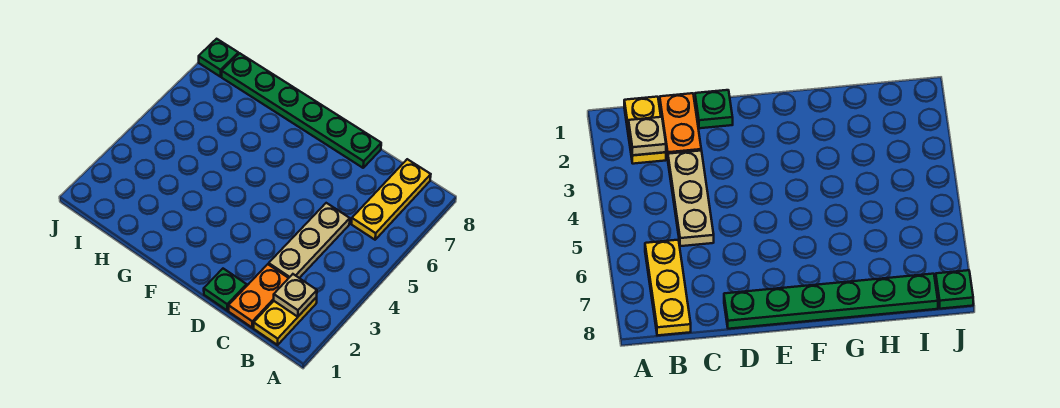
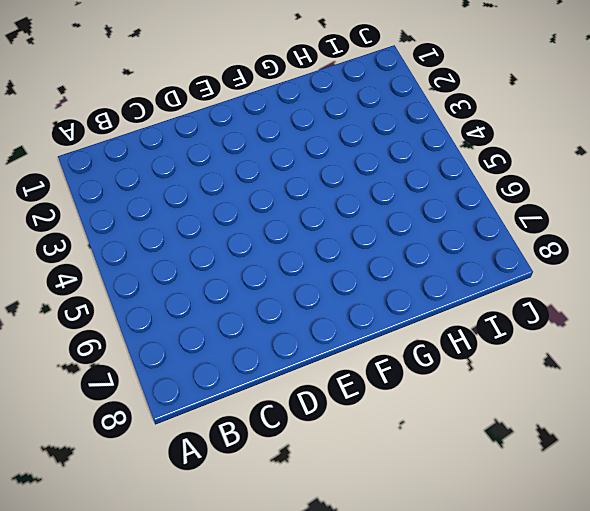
none -> yellow 1x2 plate [254,297,317,345]
none -> yellow 1x3 plate [352,159,431,240]

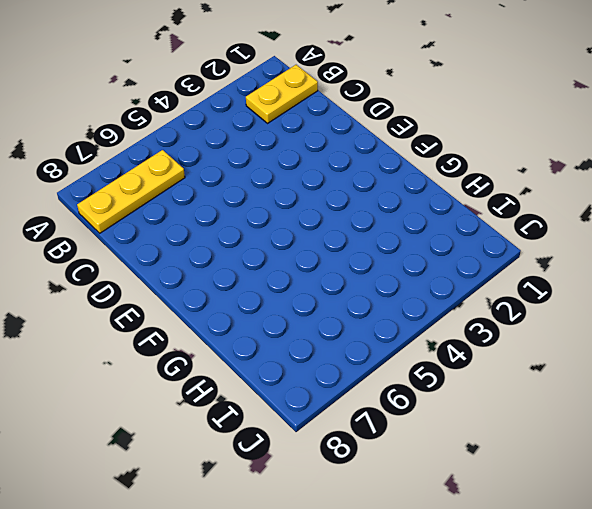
none -> orange 1x2 plate [229,264,288,328]
none -> tan 1x3 plate [269,203,350,278]

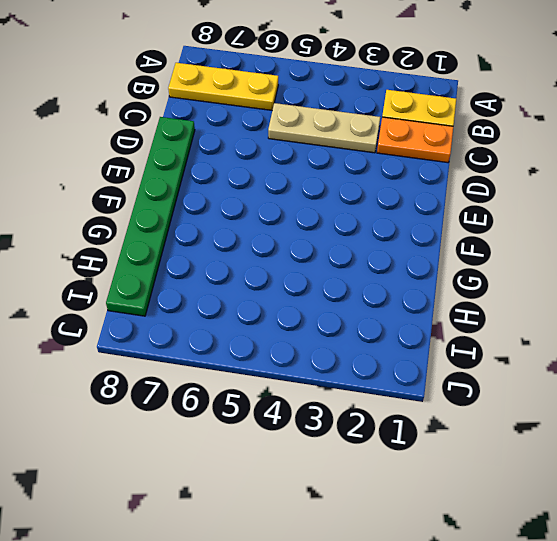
none -> green 1x1 plate [204,269,247,311]
none -> green 1x1 plate [199,39,239,77]

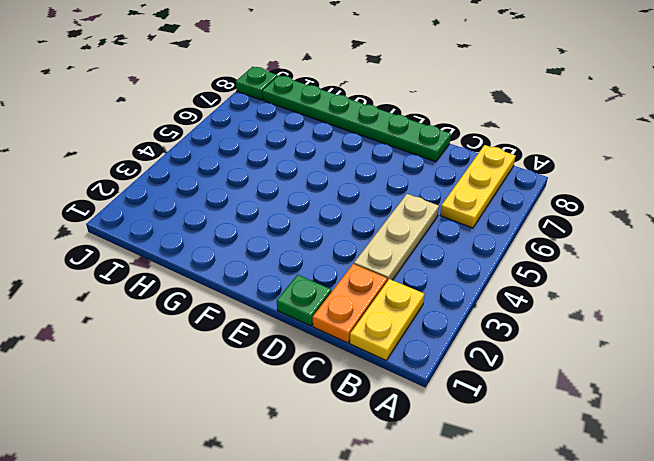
none -> tan 1x1 plate [274,274,317,317]

